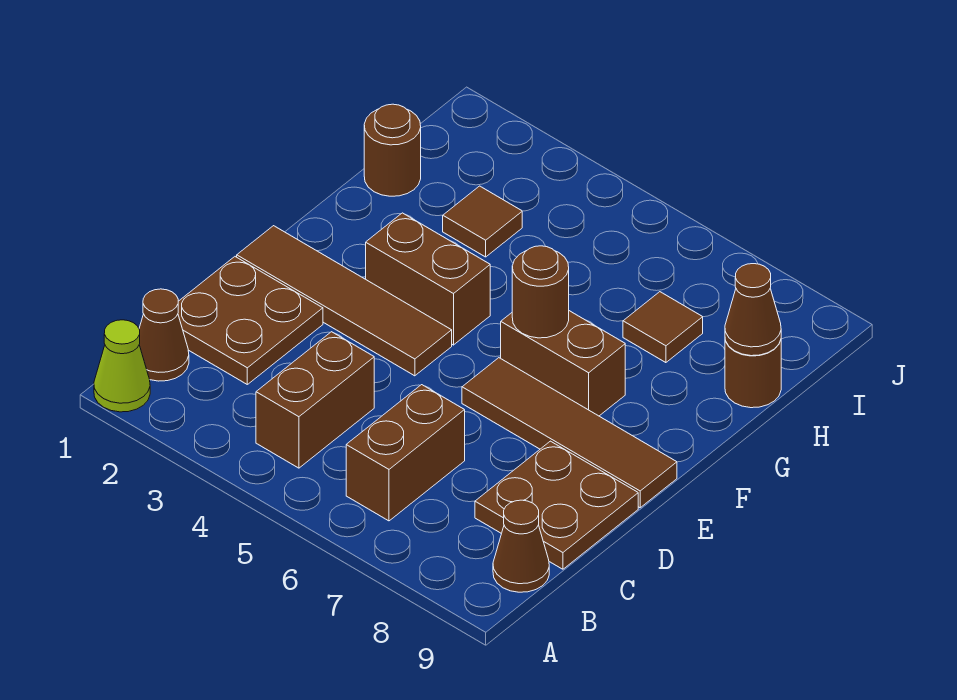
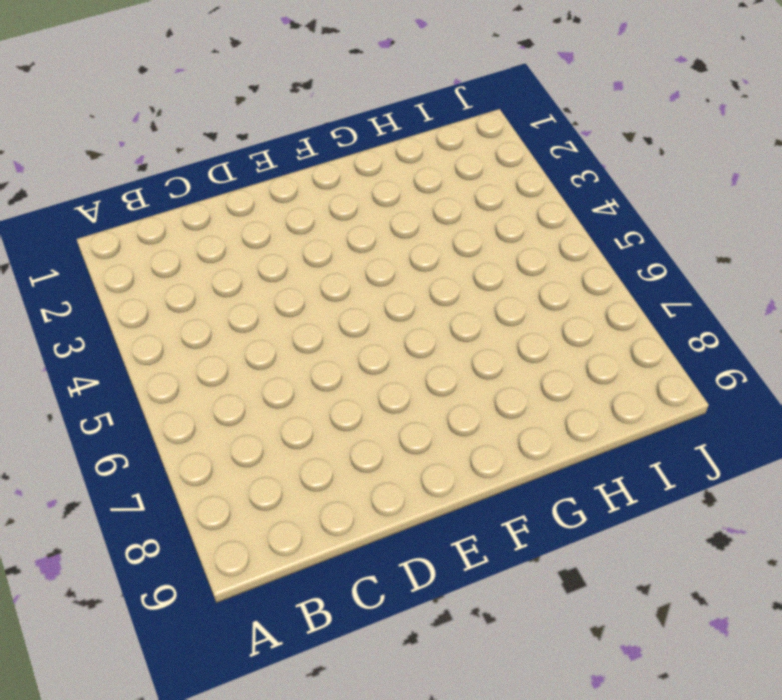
none -> lime 1x1 cone [94,320,150,412]
none -> brown 1x1 cone [139,289,189,381]
none -> brown 1x2 brick [256,332,374,468]

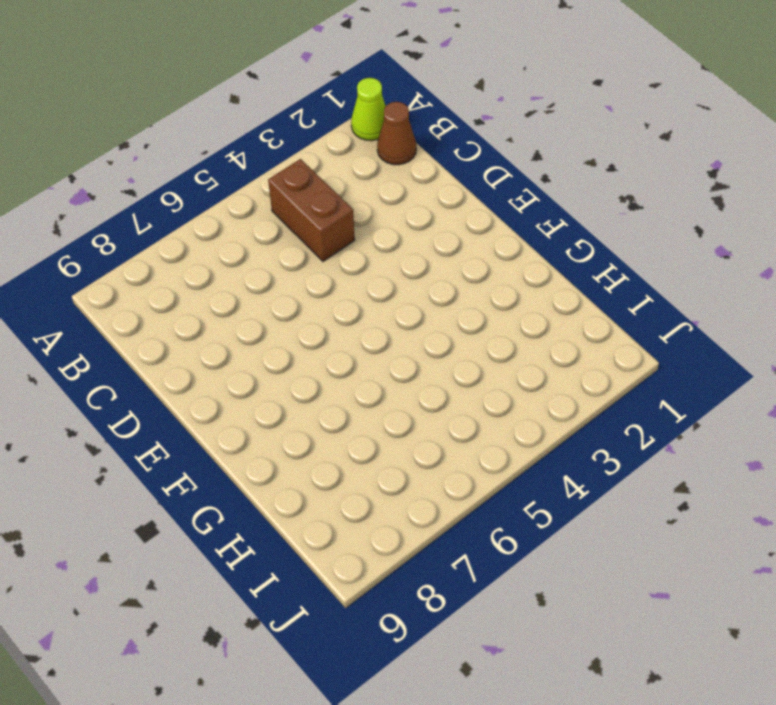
none -> brown 1x2 brick [346,385,465,521]
none -> brown 1x1 cone [493,500,549,592]
none -> brown 2x2 plate [178,257,323,384]

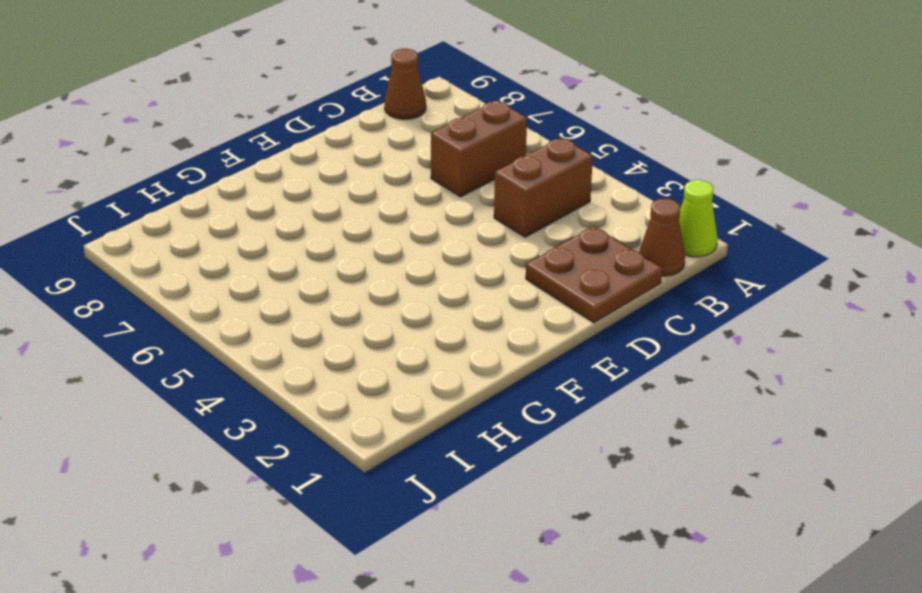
none -> brown 2x2 plate [475,441,638,569]
none -> brown 1x4 tile [237,226,452,376]
none -> brown 1x4 tile [462,358,677,508]

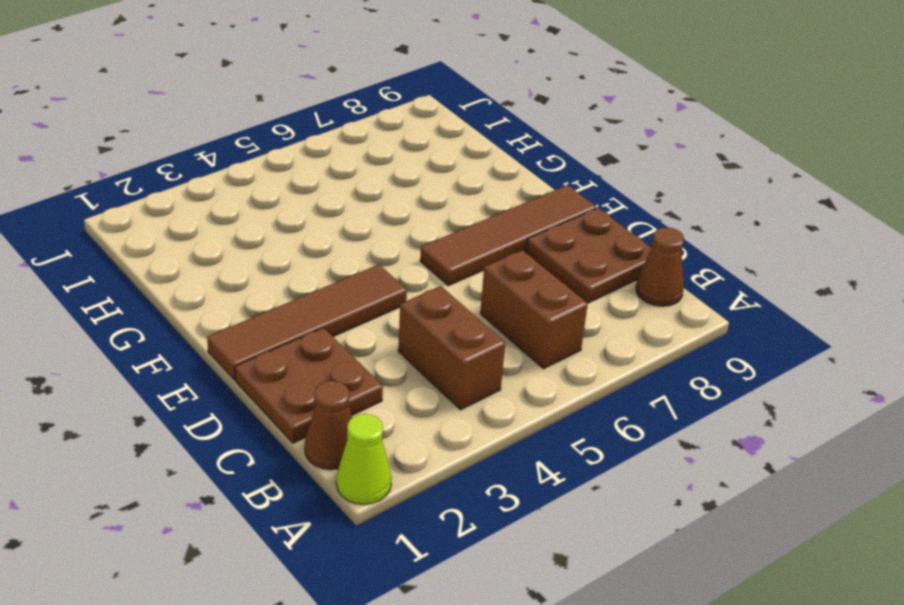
none -> brown 1x2 brick [366,213,490,345]
none -> brown 1x2 brick [501,311,625,416]
none -> brown 1x1 round brick [364,104,421,196]

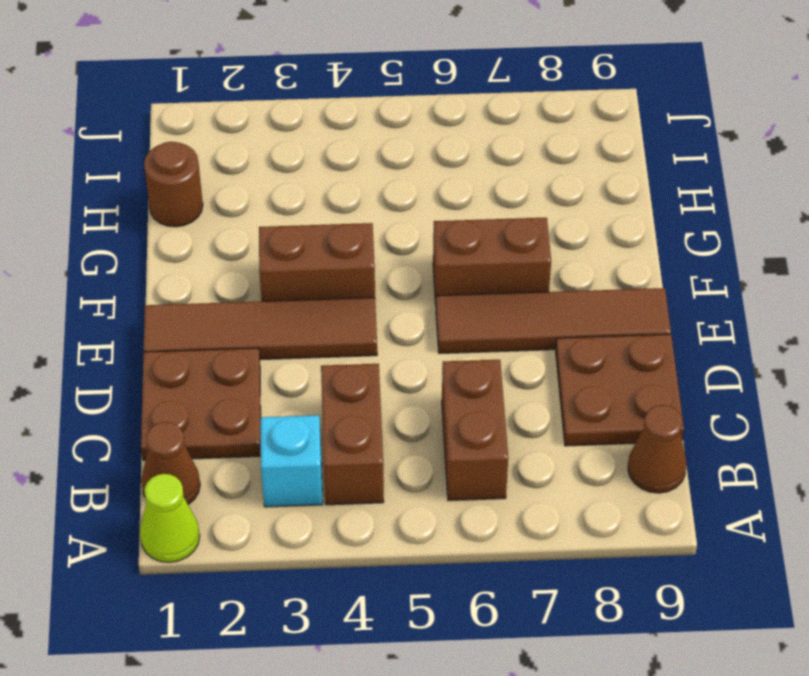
cyan 1x1 brick [261,415,323,507] -> none
none -> brown 1x1 tile [443,186,522,257]
none -> brown 1x1 tile [623,292,703,363]
none -> brown 1x1 round brick [725,340,781,408]

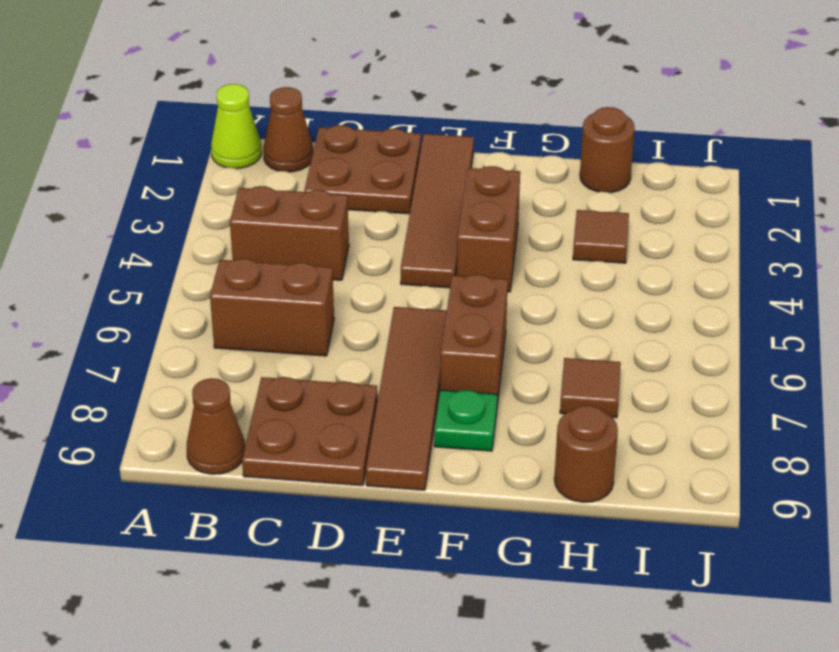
green 1x1 plate [434,390,497,451] -> none
none -> brown 1x1 round brick [512,246,569,338]
none -> brown 1x1 cone [725,264,781,356]

